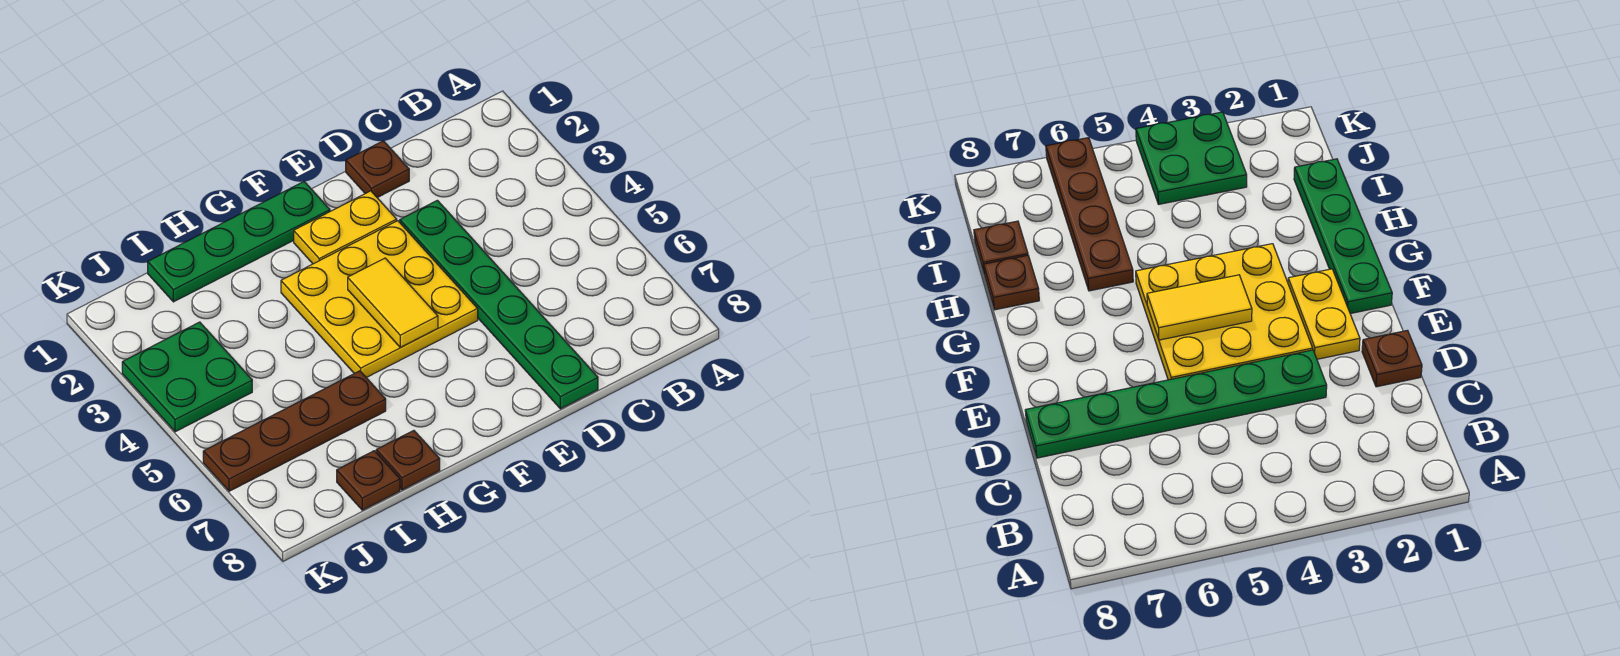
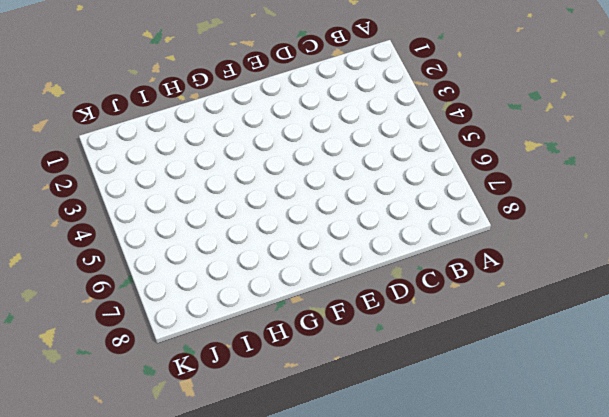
none -> brown 1x1 plate [346,141,409,198]
none -> green 1x6 plate [400,200,598,409]

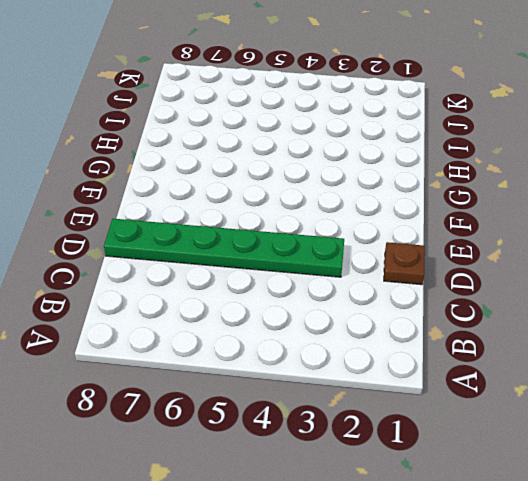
none -> yellow 1x2 plate [294,191,397,264]
none -> yellow 3x3 plate [281,221,478,378]

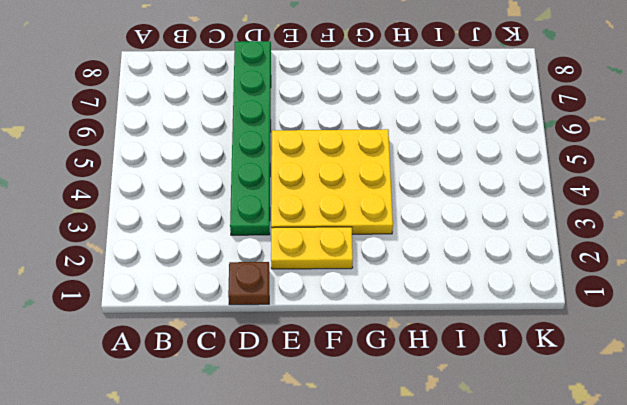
none -> green 1x4 plate [148,182,330,302]
none -> brown 1x4 plate [203,371,386,491]

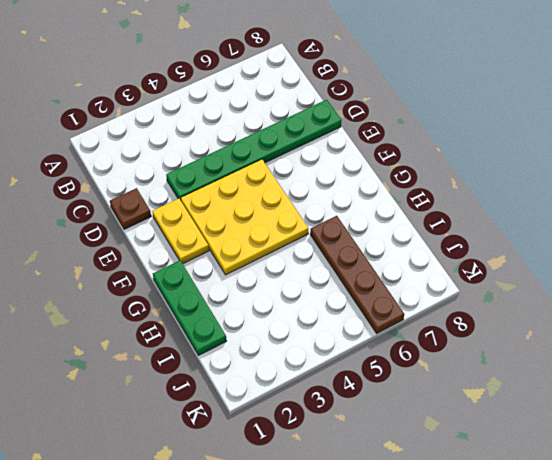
green 1x3 plate [153,260,226,355] -> green 1x4 plate [148,182,330,302]
none -> brown 1x1 plate [376,431,440,490]
none -> brown 1x1 plate [337,451,400,510]

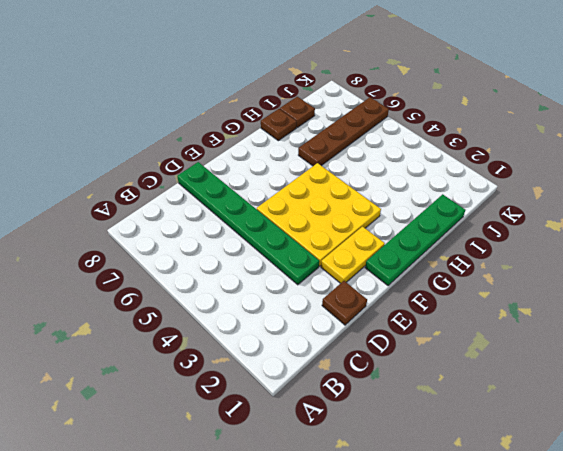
none -> green 2x2 plate [122,322,252,432]
none -> yellow 1x2 tile [348,258,438,348]

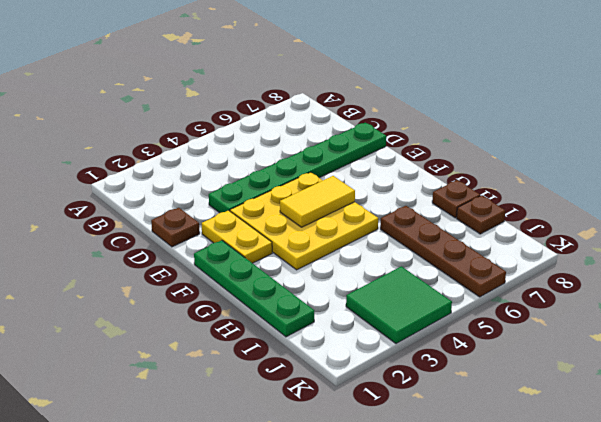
green 2x2 tile [346,266,452,344] -> green 2x2 plate [122,322,252,432]

